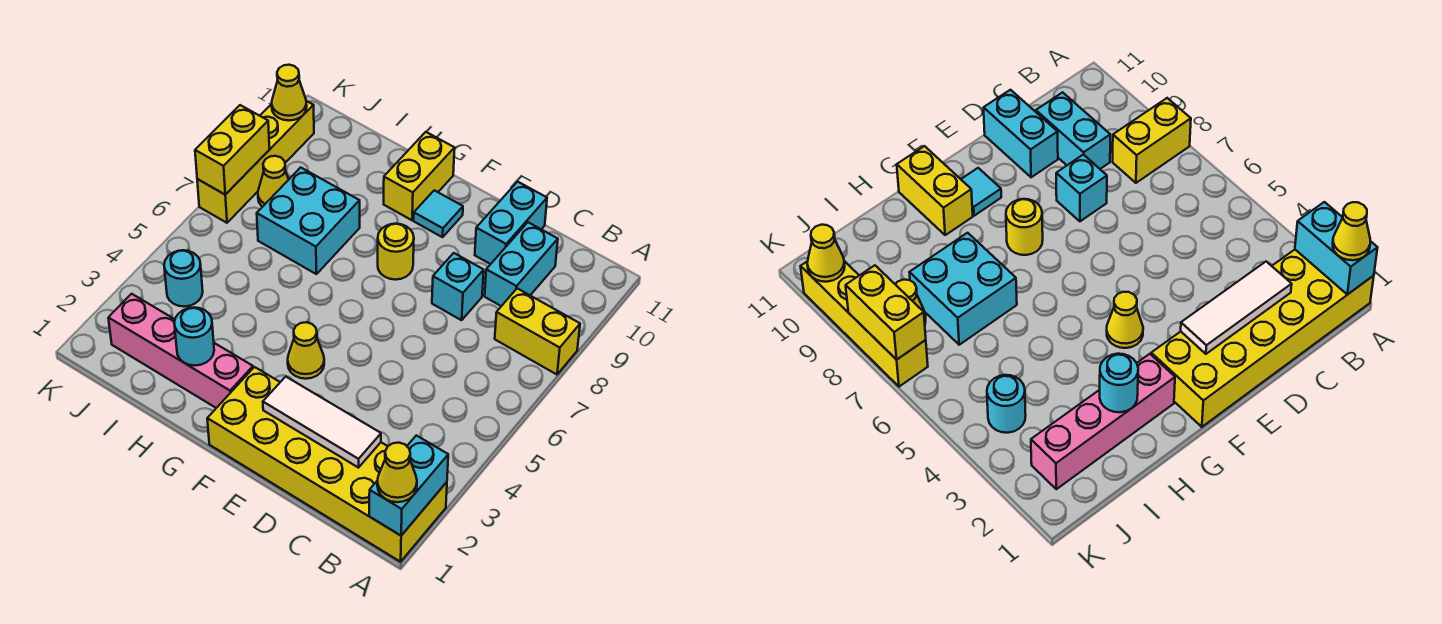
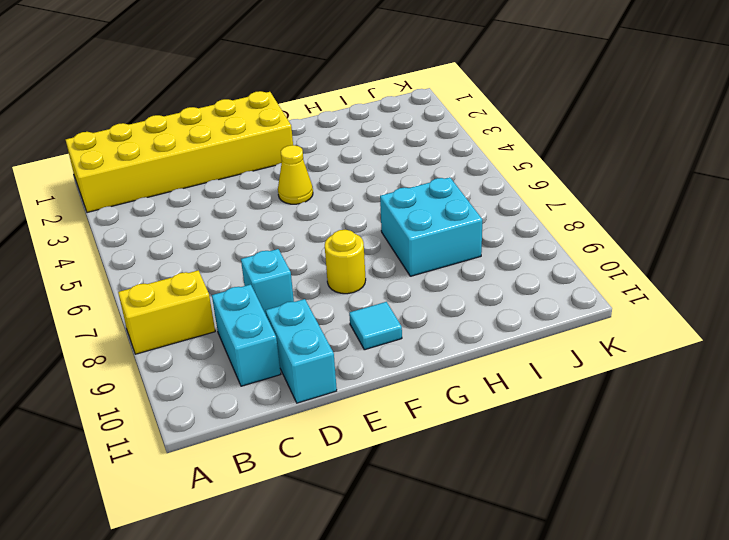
none -> pink 1x4 brick [108,294,253,408]
none -> yellow 1x2 brick [384,132,454,220]
none -> cyan 1x1 round brick [164,250,203,306]

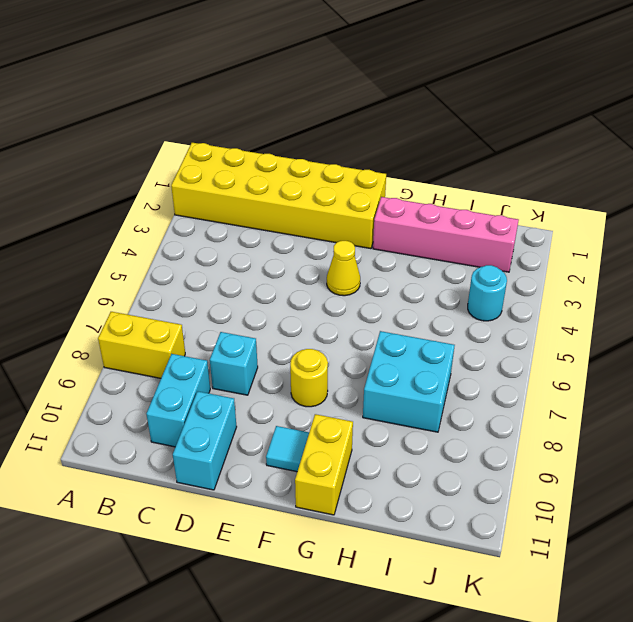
none -> yellow 1x1 cone [258,156,289,207]
none -> yellow 1x4 brick [197,101,314,223]
none -> cyan 1x2 brick [369,435,448,536]

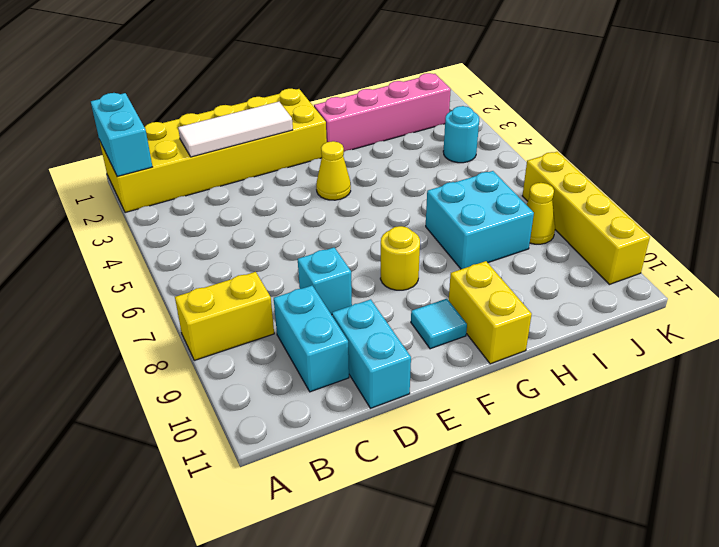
none -> cyan 1x1 round brick [174,307,214,366]
none -> yellow 1x2 brick [195,105,269,195]
none -> yellow 1x1 cone [272,65,307,121]

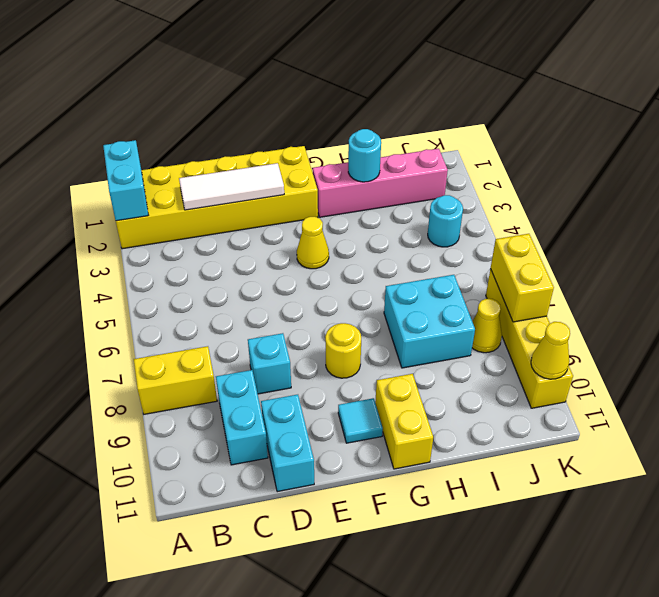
none -> yellow 1x1 cone [377,443,417,502]

